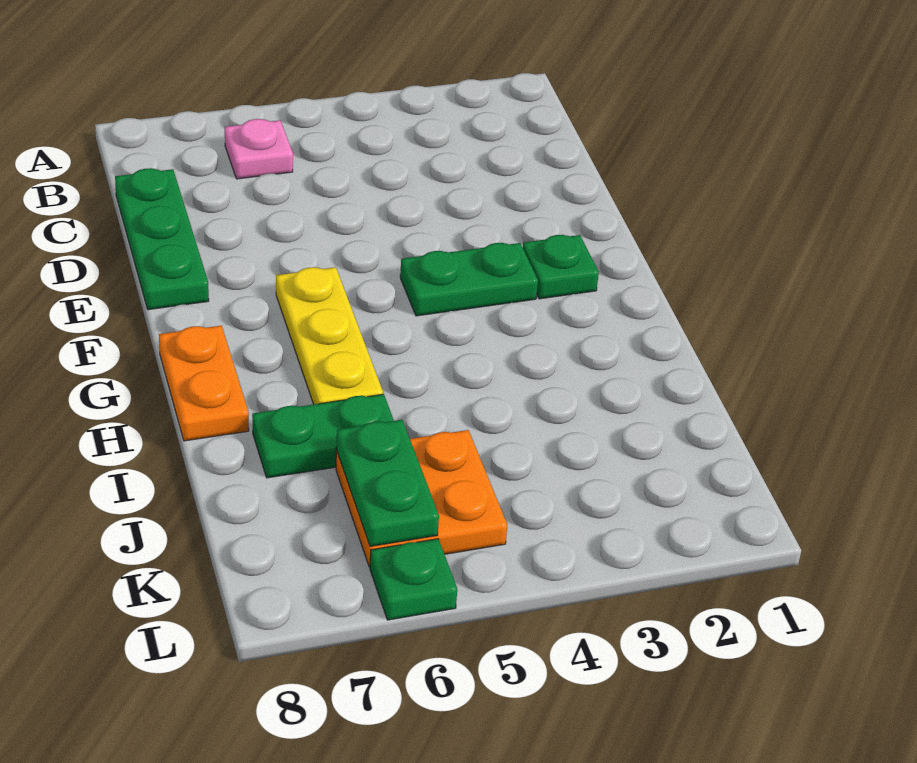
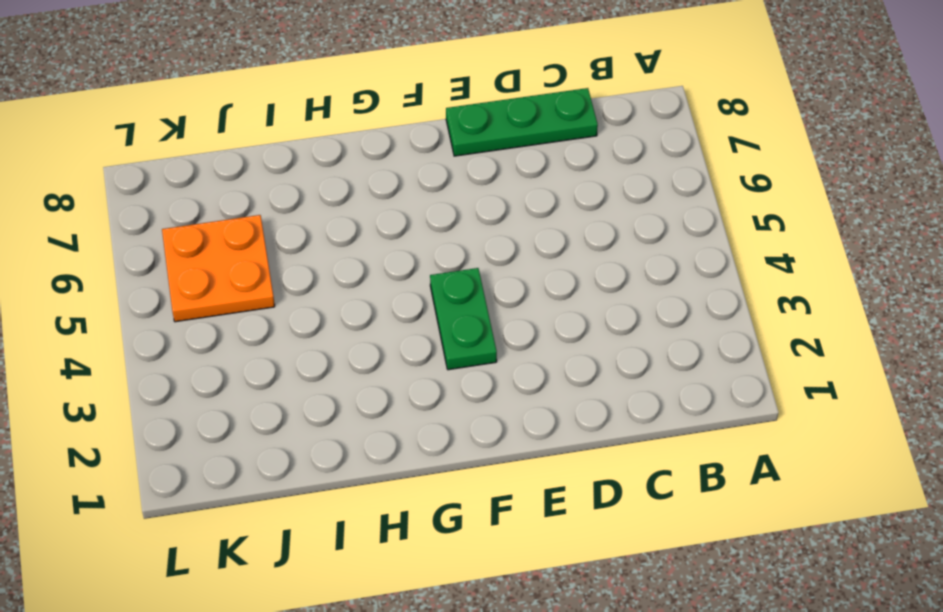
none -> pink 1x1 plate [225,119,293,179]
none -> green 1x1 plate [523,235,599,299]

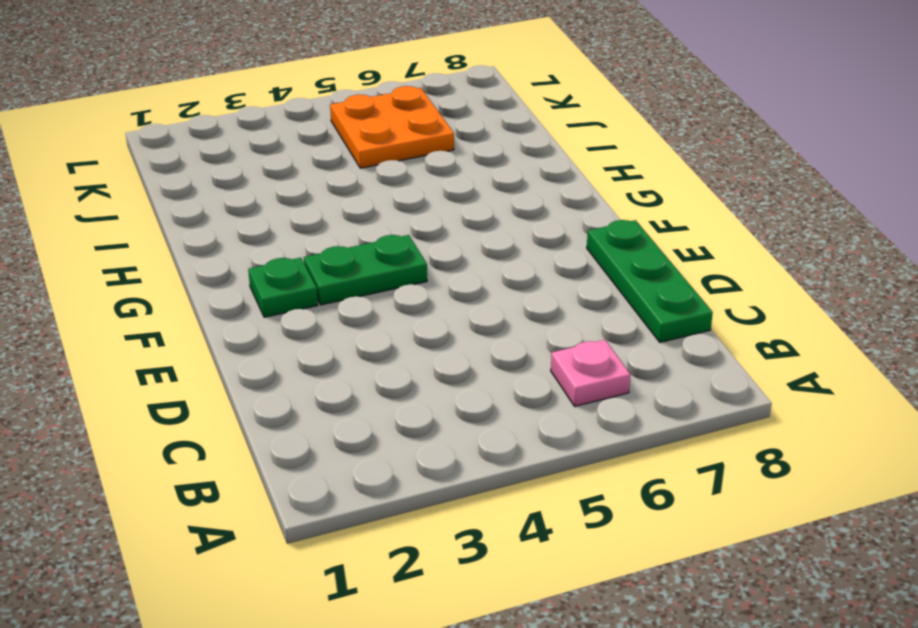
none -> yellow 1x3 plate [276,267,383,404]
none -> orange 1x2 plate [159,326,249,441]

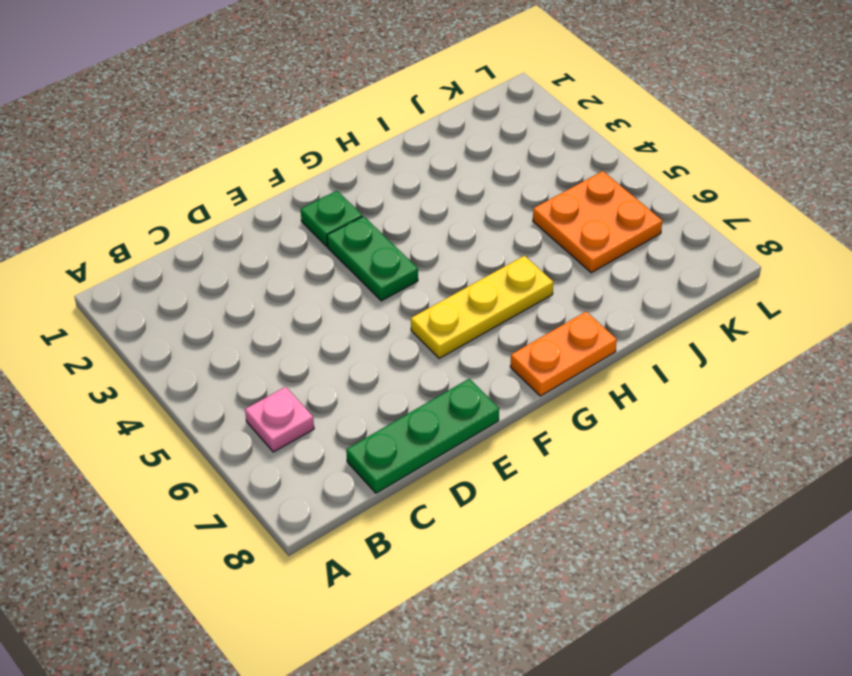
none -> green 1x2 plate [252,394,394,478]
none -> green 1x1 plate [370,539,457,620]

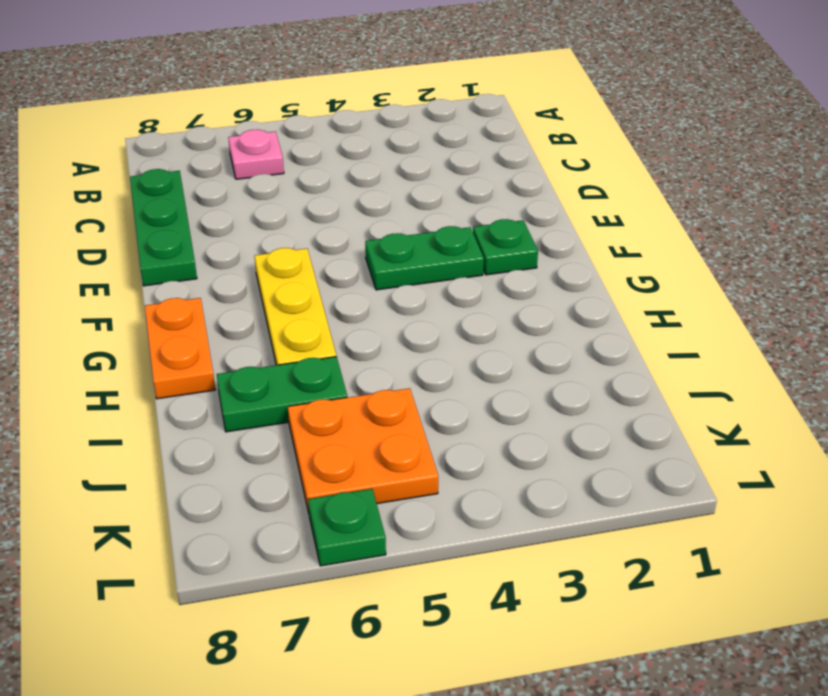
none -> green 1x2 plate [336,420,439,547]

